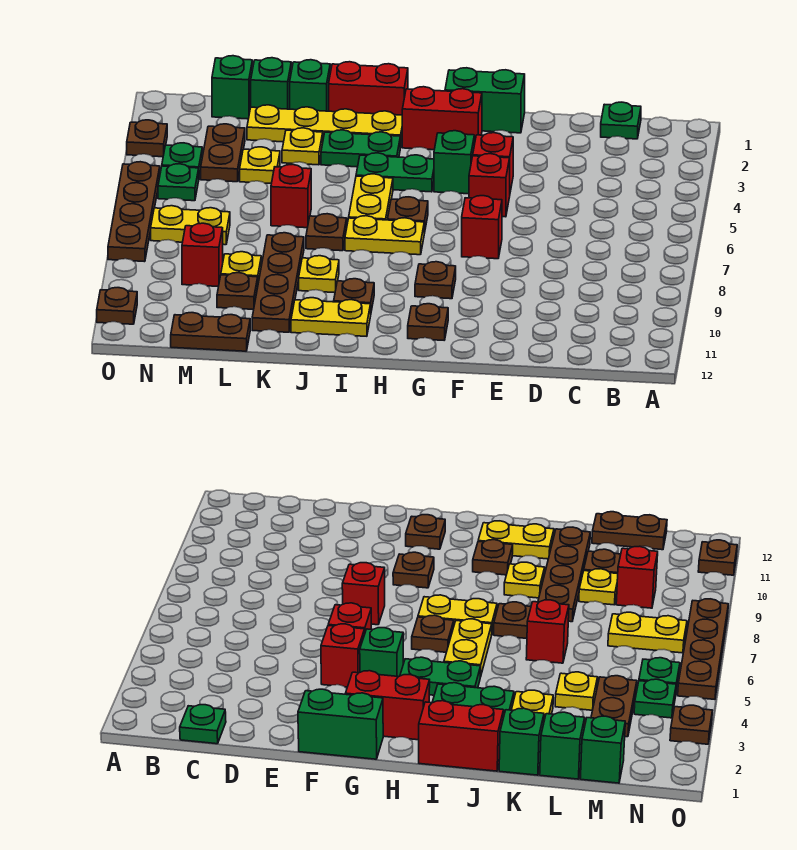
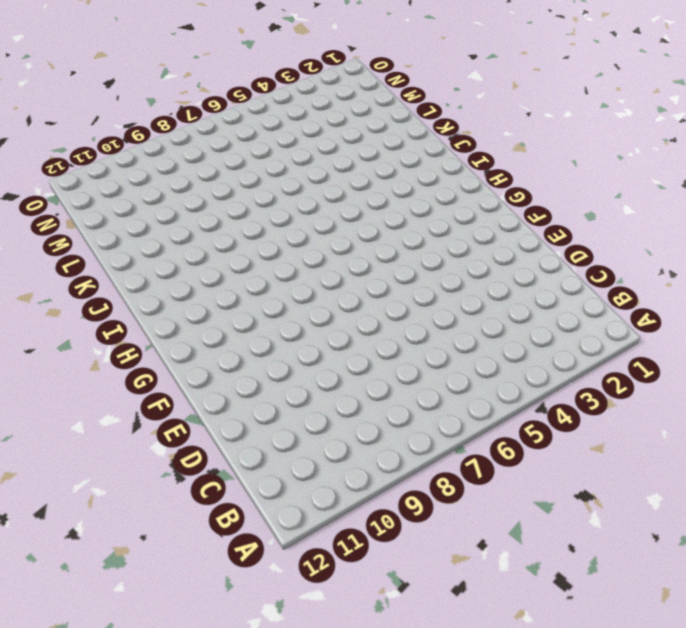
none -> green 1x1 plate [601,102,641,139]
none -> green 1x2 brick [445,68,525,133]
none -> red 1x1 brick [473,133,513,192]
none -> red 1x1 brick [469,154,510,217]

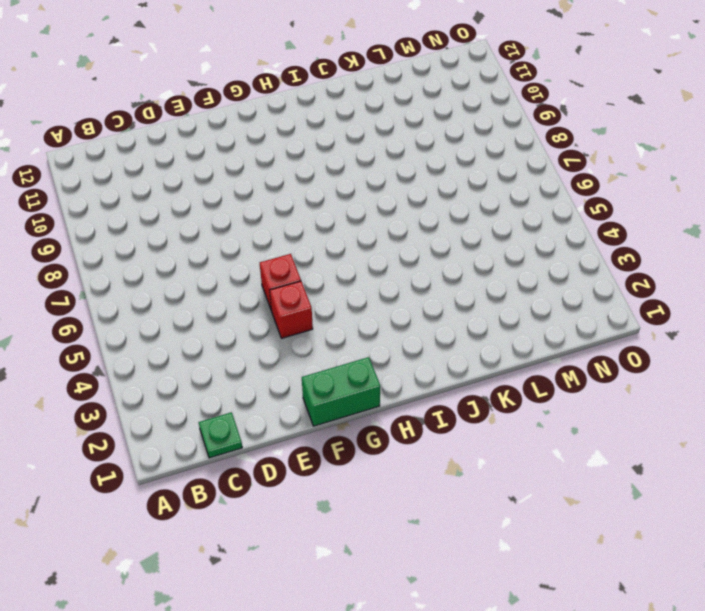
none -> red 1x1 brick [462,196,502,259]
none -> red 1x2 brick [402,87,482,150]
none -> green 1x1 brick [434,131,474,194]
none -> brown 1x1 plate [415,262,456,299]

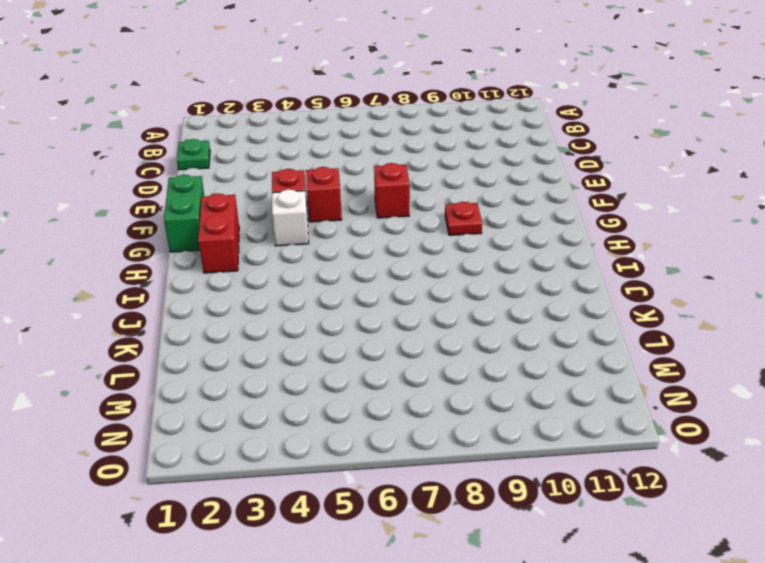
white 1x1 brick [272,189,309,246] -> green 1x1 brick [434,131,474,194]
red 1x1 plate [445,202,482,235] -> brown 1x1 plate [415,262,456,299]
none -> brown 1x1 plate [408,304,448,340]
none -> green 1x2 plate [356,153,434,192]
none -> brown 1x1 plate [388,197,428,233]
none -> yellow 1x2 plate [345,216,424,255]

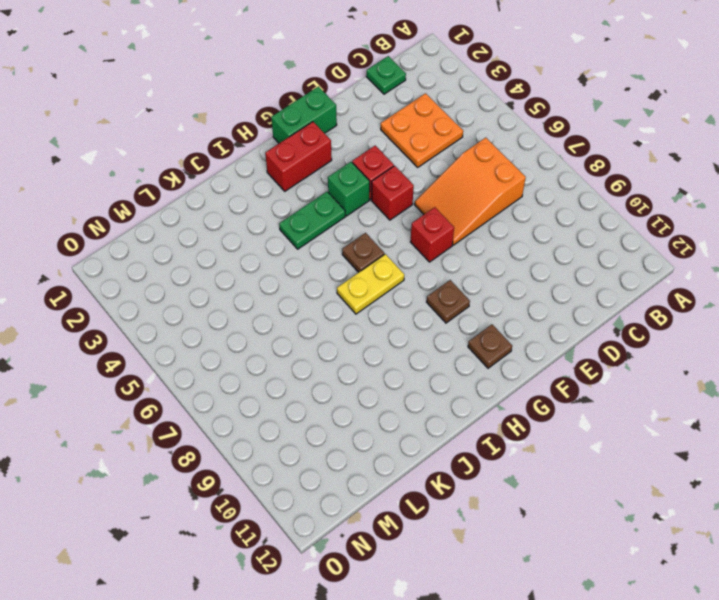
orange 2x2 plate [381,93,463,167] -> none
orange 2x3 slope [415,138,526,245] -> none
none -> red 1x2 brick [329,62,408,115]
none -> yellow 1x4 plate [247,105,402,148]
none -> green 1x2 plate [321,130,400,167]
none -> yellow 1x2 plate [349,174,393,220]

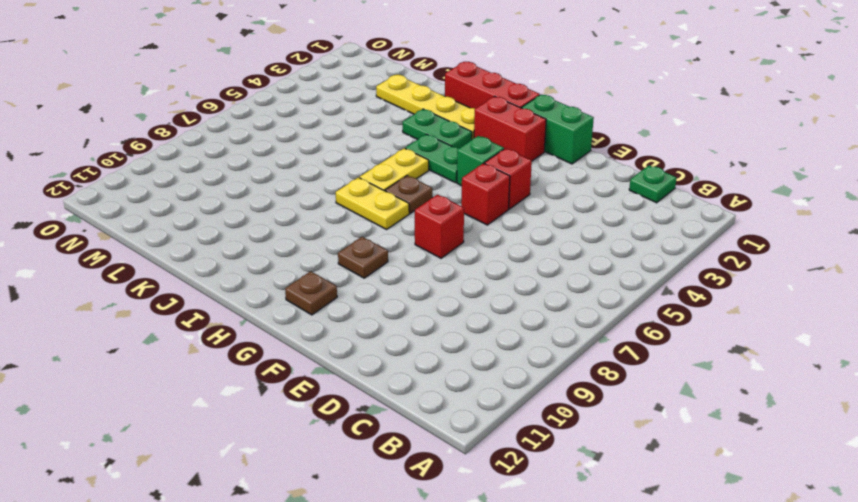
red 1x3 brick [445,62,540,108] -> red 1x2 brick [329,62,408,115]
none -> brown 1x1 plate [334,279,374,311]
none -> yellow 1x2 plate [291,298,371,336]
none -> brown 1x1 plate [306,214,347,251]
none -> yellow 1x1 plate [299,256,339,293]

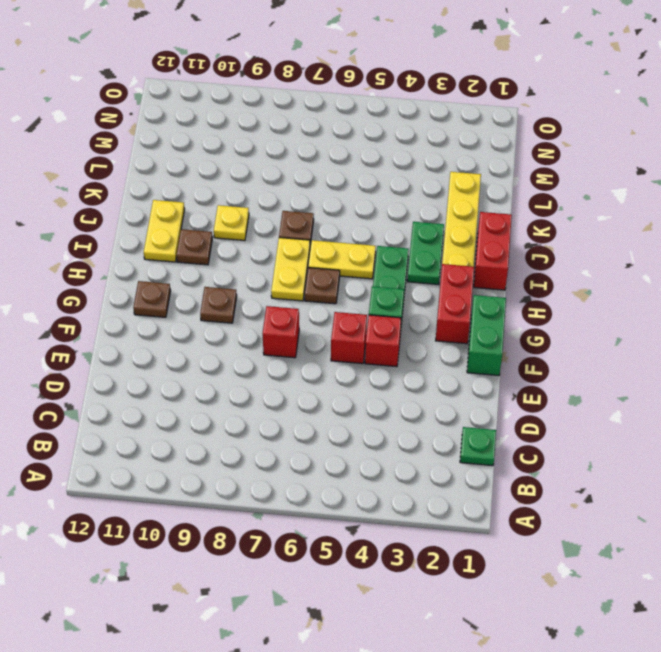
none -> green 1x1 brick [290,60,330,111]
none -> yellow 1x1 plate [282,128,323,165]
none -> red 1x1 brick [271,164,311,228]
none -> brown 1x4 plate [252,233,304,332]

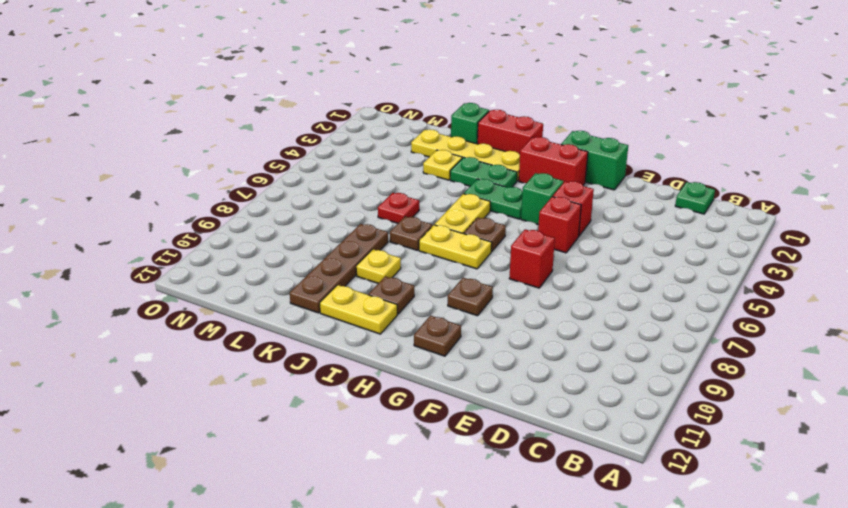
red 1x1 plate [378,193,419,223] -> red 1x1 brick [271,164,311,228]
none -> green 1x1 brick [251,58,291,109]
none -> yellow 1x1 plate [240,147,280,184]
none -> yellow 1x1 plate [221,252,261,283]
none -> brown 1x1 plate [217,273,258,309]

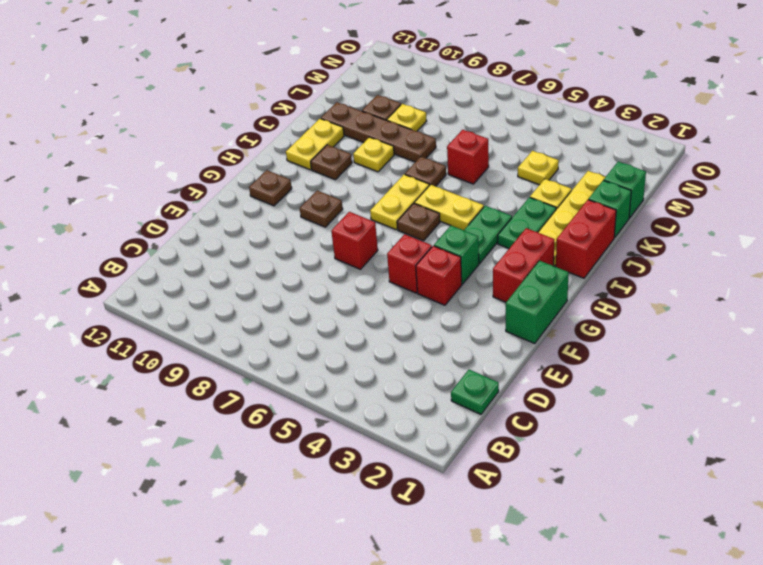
none -> brown 1x2 plate [171,313,250,351]
none -> green 1x1 brick [212,56,252,119]
none -> brown 1x2 plate [201,124,245,182]
none -> yellow 1x2 plate [151,206,230,245]

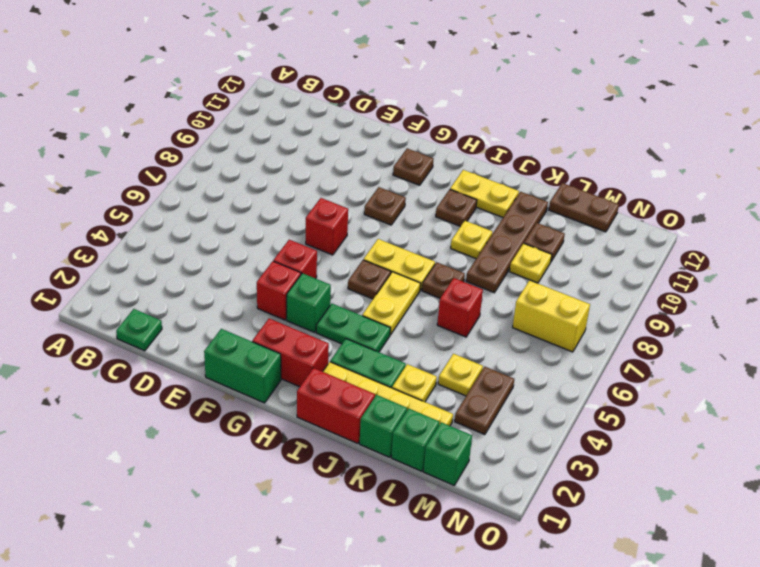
yellow 1x2 brick [513,280,590,352] -> yellow 1x2 plate [151,206,230,245]
none -> red 1x1 brick [182,223,223,287]
none -> green 1x1 plate [162,143,202,176]
none -> green 1x1 plate [158,164,199,201]
none -> brown 1x1 plate [127,120,167,157]

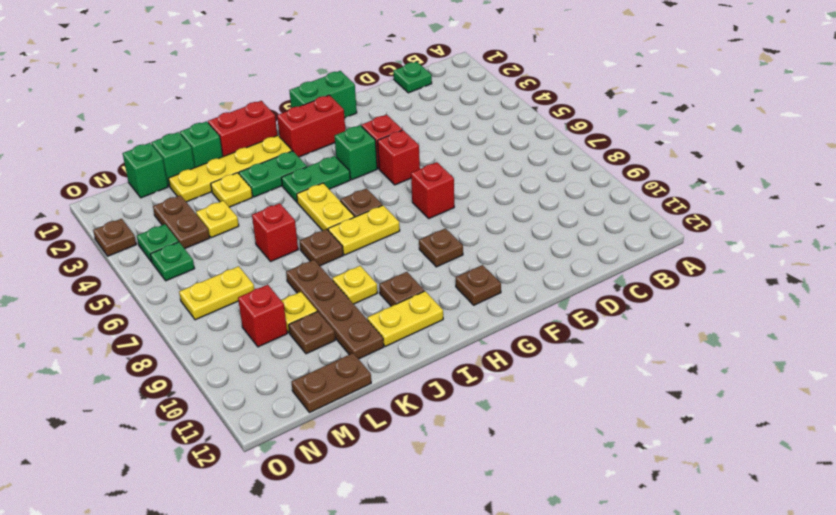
none -> brown 1x4 plate [108,162,160,262]
none -> brown 1x1 plate [97,288,137,324]

